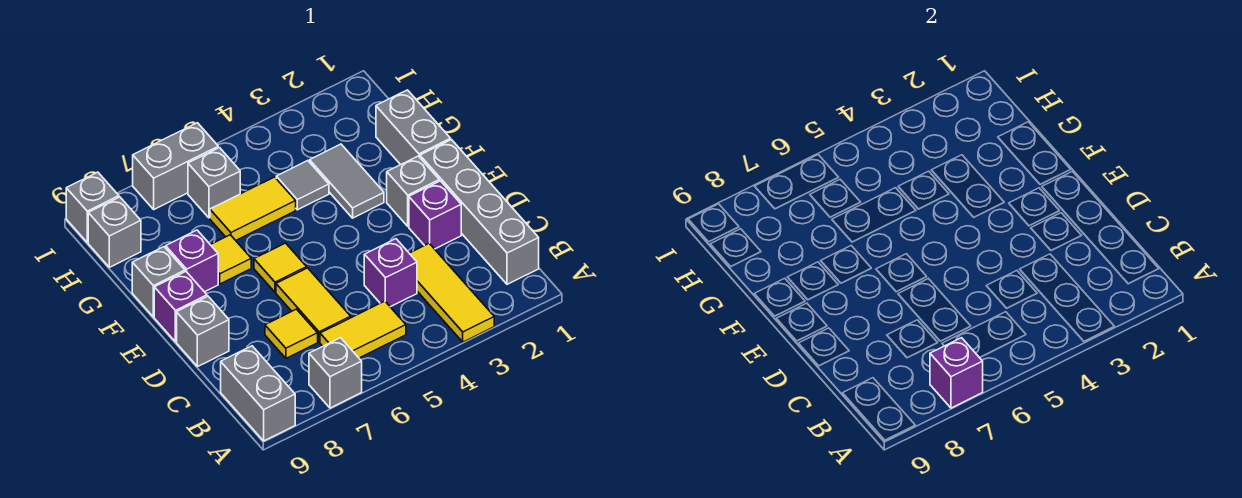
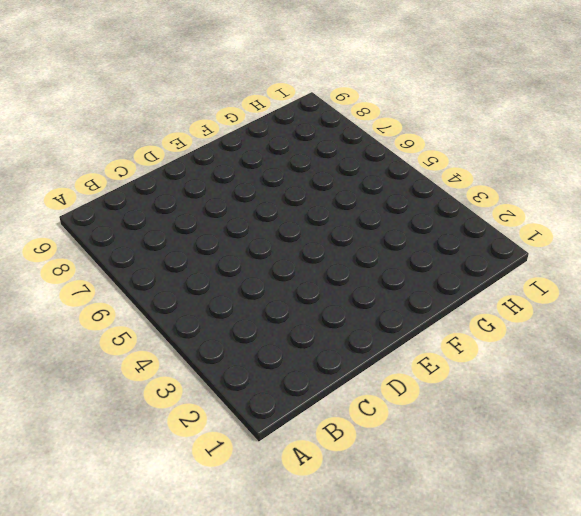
none -> yellow 1x3 tile [409,243,494,342]
none -> grey 1x1 brick [309,338,362,408]
none -> grey 1x2 brick [221,346,295,441]

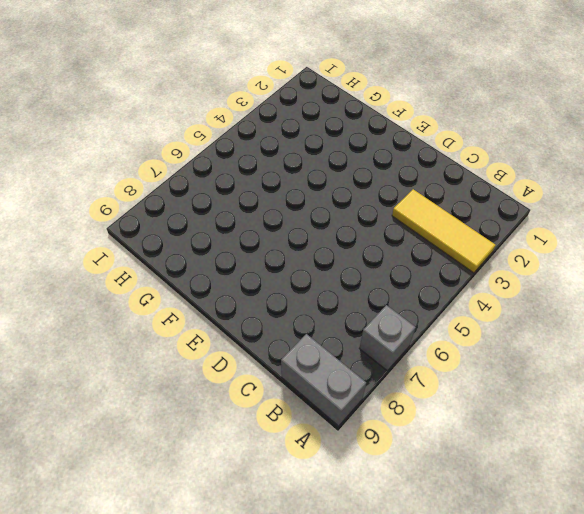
none -> grey 1x4 brick [420,140,539,284]
none -> yellow 1x2 tile [320,301,406,358]
none -> purple 1x1 brick [364,239,417,307]

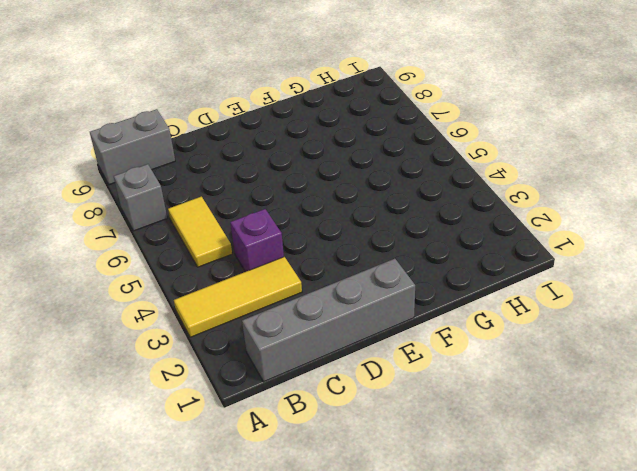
none -> yellow 1x2 tile [276,268,351,342]
none -> yellow 1x1 tile [265,309,318,358]
none -> purple 1x1 brick [409,181,461,249]

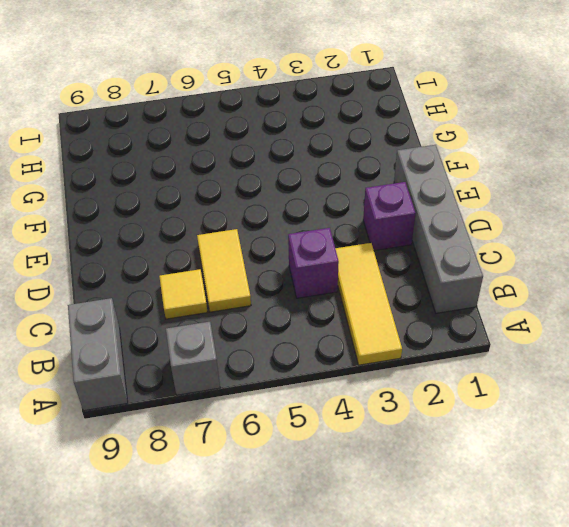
none -> yellow 1x2 tile [320,301,406,358]
none -> grey 1x1 brick [177,296,229,367]
none -> grey 1x1 brick [387,156,439,226]

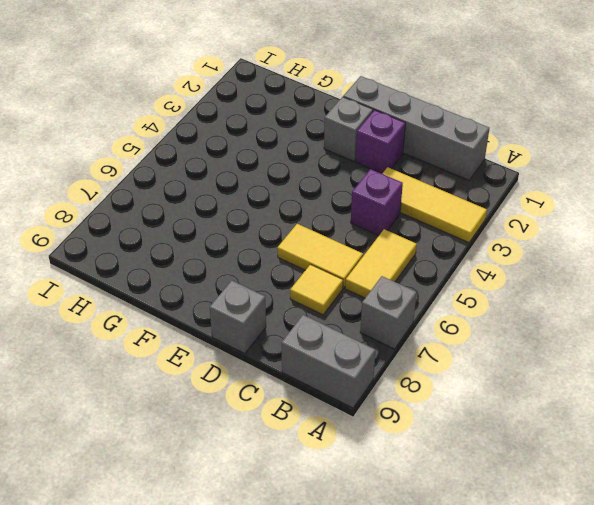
none -> yellow 1x1 tile [254,243,307,292]
none -> purple 1x1 brick [154,272,207,342]
none -> grey 1x2 brick [376,90,451,165]

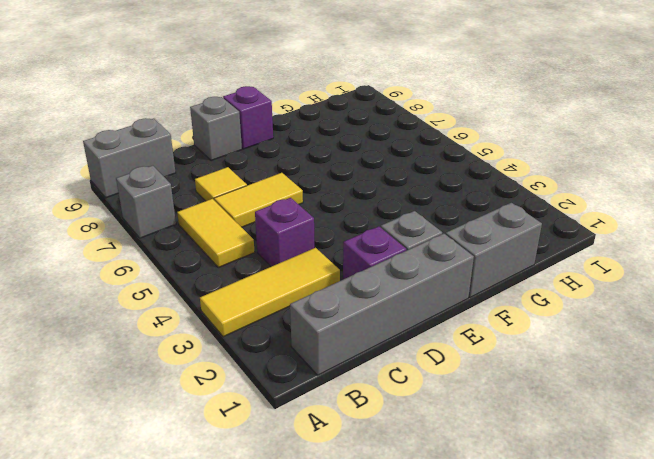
none -> yellow 1x1 tile [254,243,307,292]
none -> grey 1x2 tile [310,144,384,218]
none -> yellow 1x1 tile [211,235,251,284]

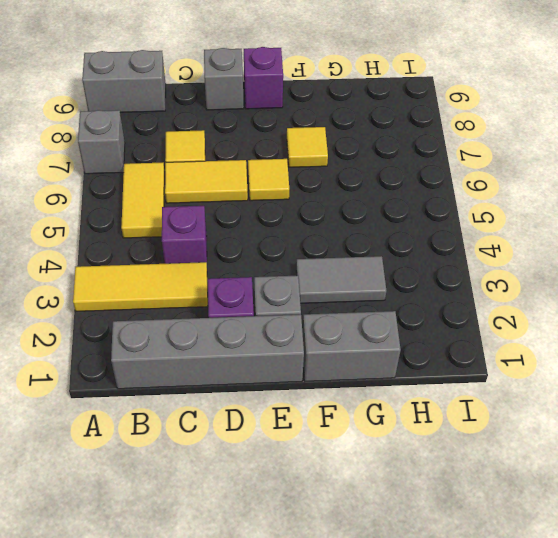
none -> purple 1x1 brick [166,230,218,292]
none -> grey 1x1 brick [132,247,185,317]
none -> grey 1x1 tile [276,161,329,210]

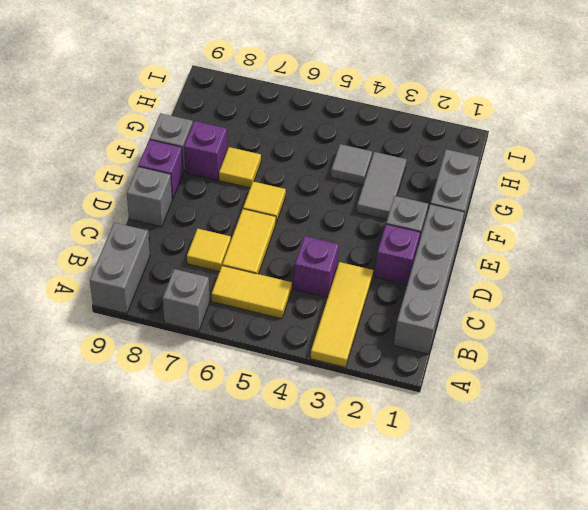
none -> yellow 1x2 tile [210,177,296,240]
none -> grey 1x1 brick [188,148,240,218]
none -> grey 1x1 brick [88,197,141,267]

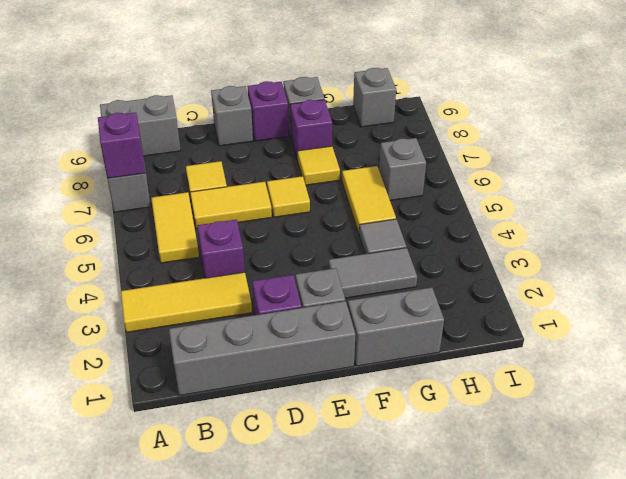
none -> grey 1x2 brick [133,123,218,209]
none -> grey 1x1 brick [66,172,119,243]

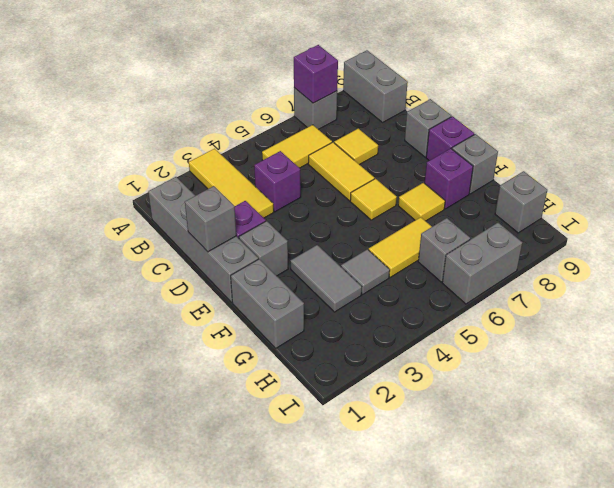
grey 1x1 brick [185,186,236,252] -> grey 1x1 brick moved to [66,172,119,243]

